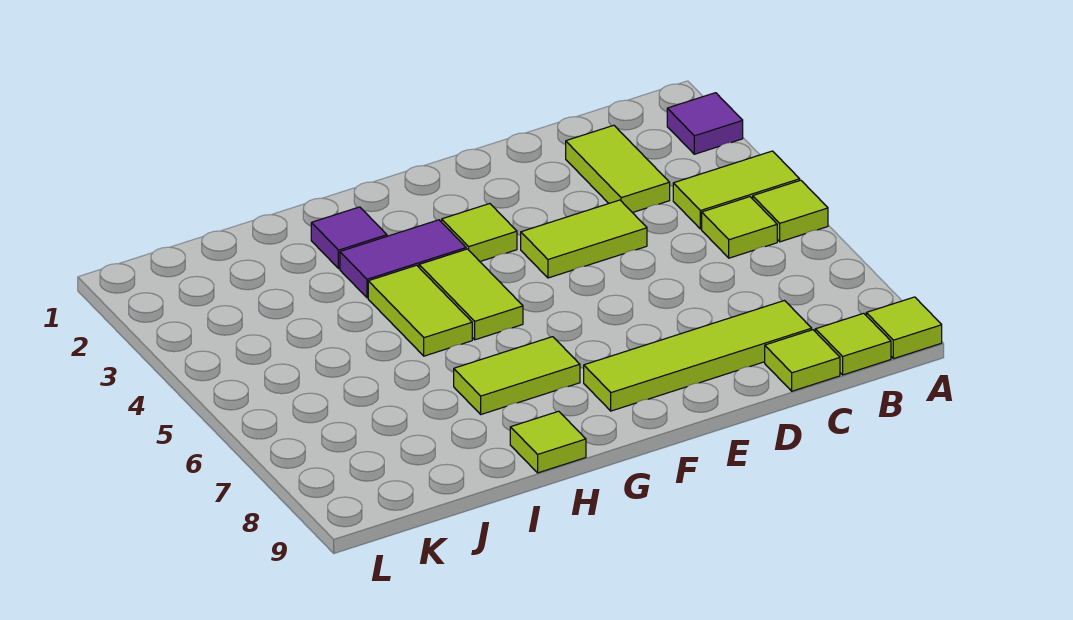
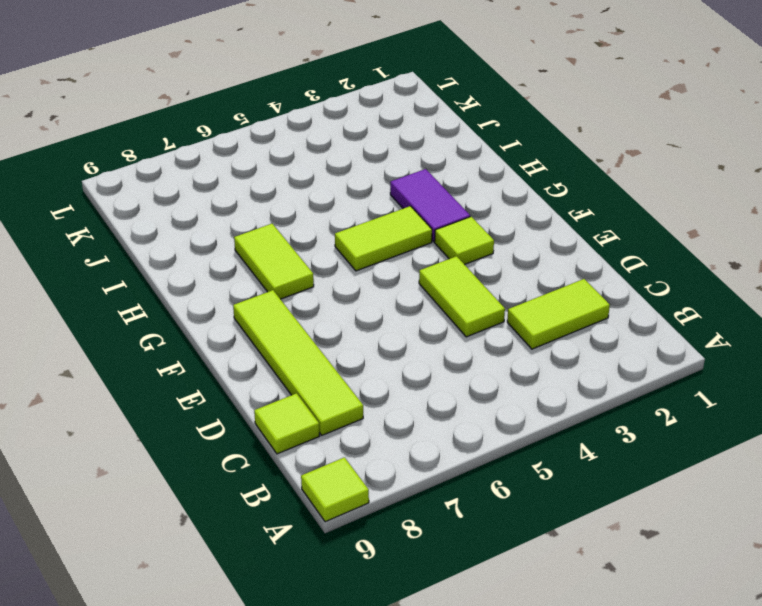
none -> purple 1x1 tile [667,93,743,154]
none -> lime 1x2 tile [673,151,800,229]
none -> lime 1x1 tile [753,180,828,242]

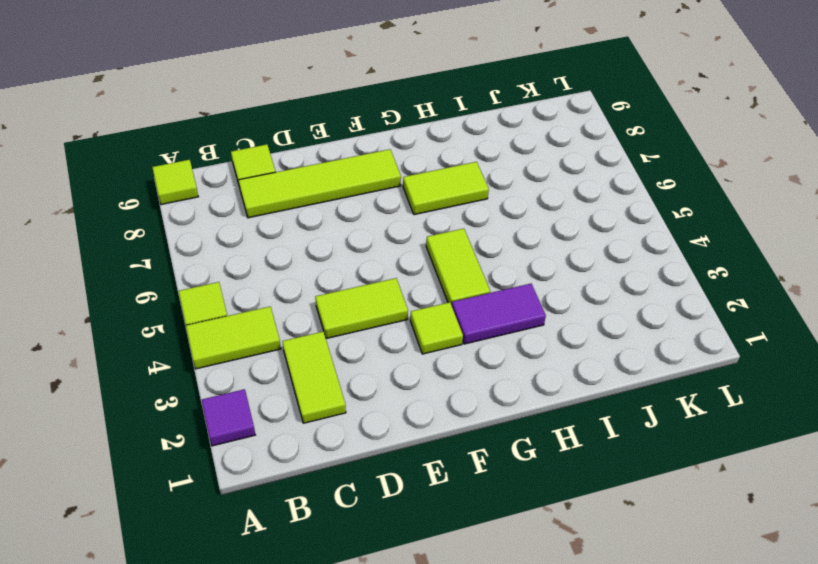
none -> lime 1x1 tile [702,197,777,258]
none -> lime 1x1 tile [815,313,891,375]
none -> purple 1x1 tile [311,207,387,269]

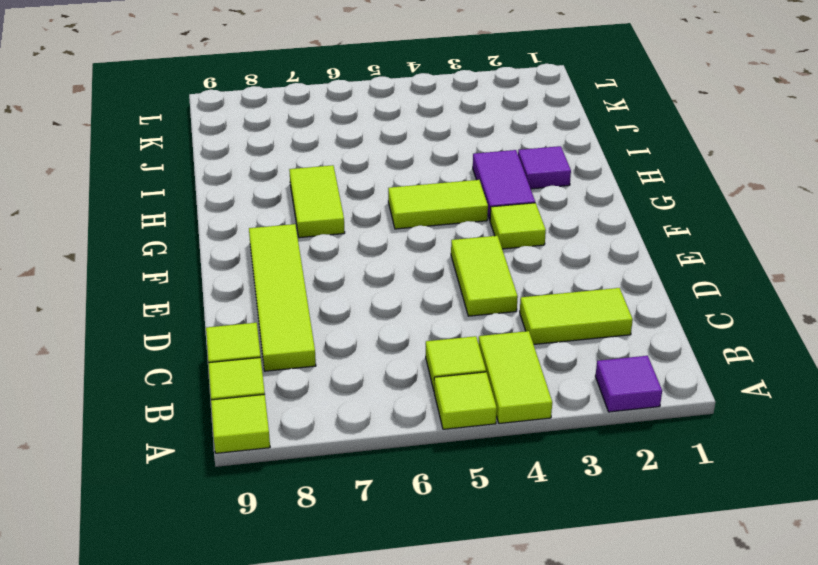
none -> lime 1x2 tile [368,265,472,356]
none -> lime 1x1 tile [510,411,586,473]

